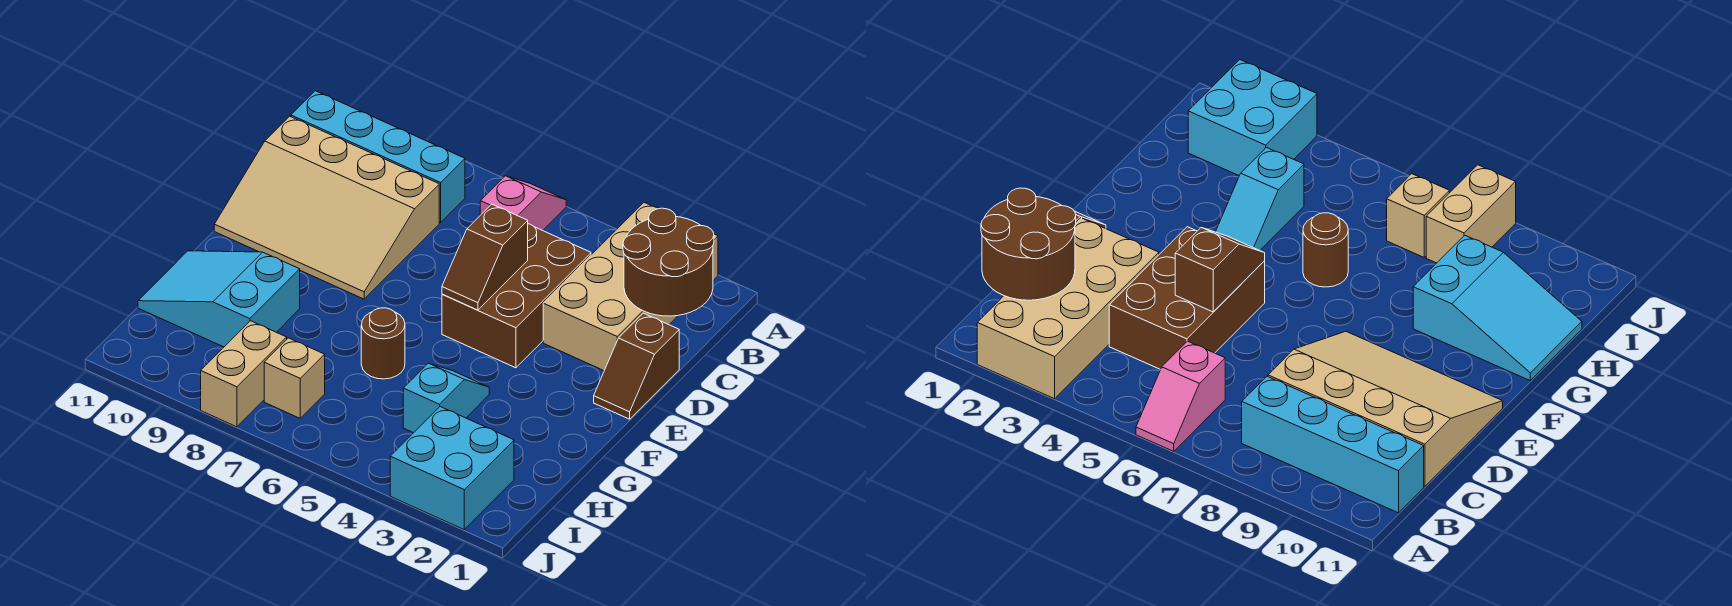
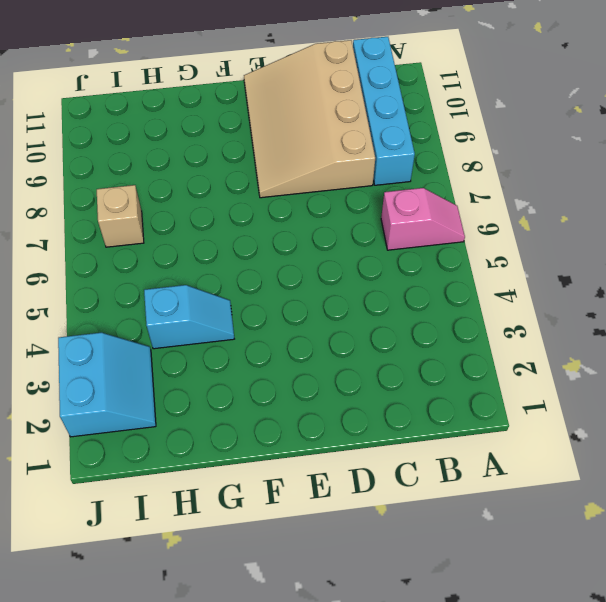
cyan 2x2 slope [58,333,156,437] -> cyan 2x2 brick [390,407,514,529]
none -> tan 2x4 brick [543,203,718,371]
none -> brown 2x3 brick [442,224,591,368]
none -> brown 1x2 slope [594,313,679,419]

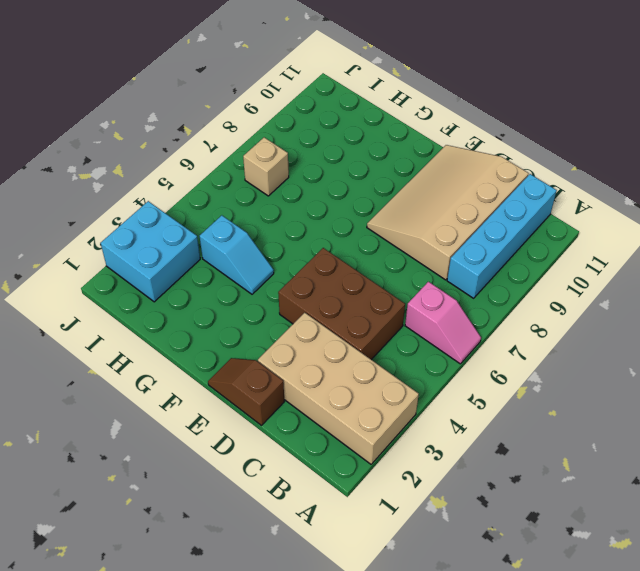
none -> brown 1x1 round brick [361,308,405,379]
none -> cyan 2x3 slope [138,251,300,347]
none -> tan 1x2 brick [201,321,287,427]

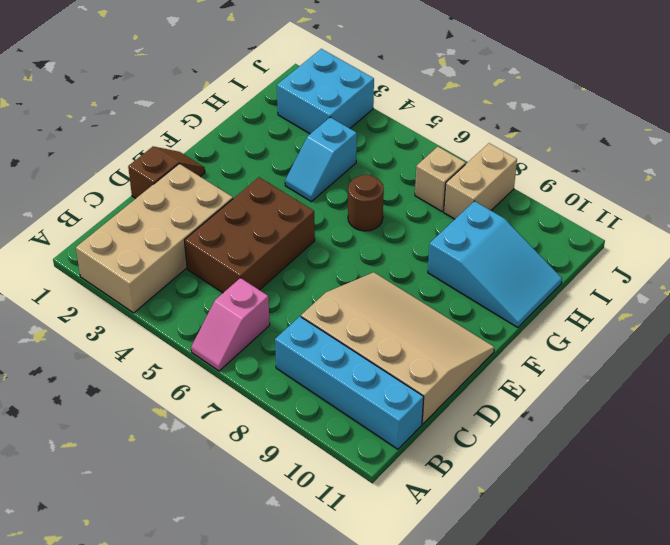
none -> brown 2x2 round brick [623,208,714,316]
none -> brown 1x2 slope [442,204,528,310]

